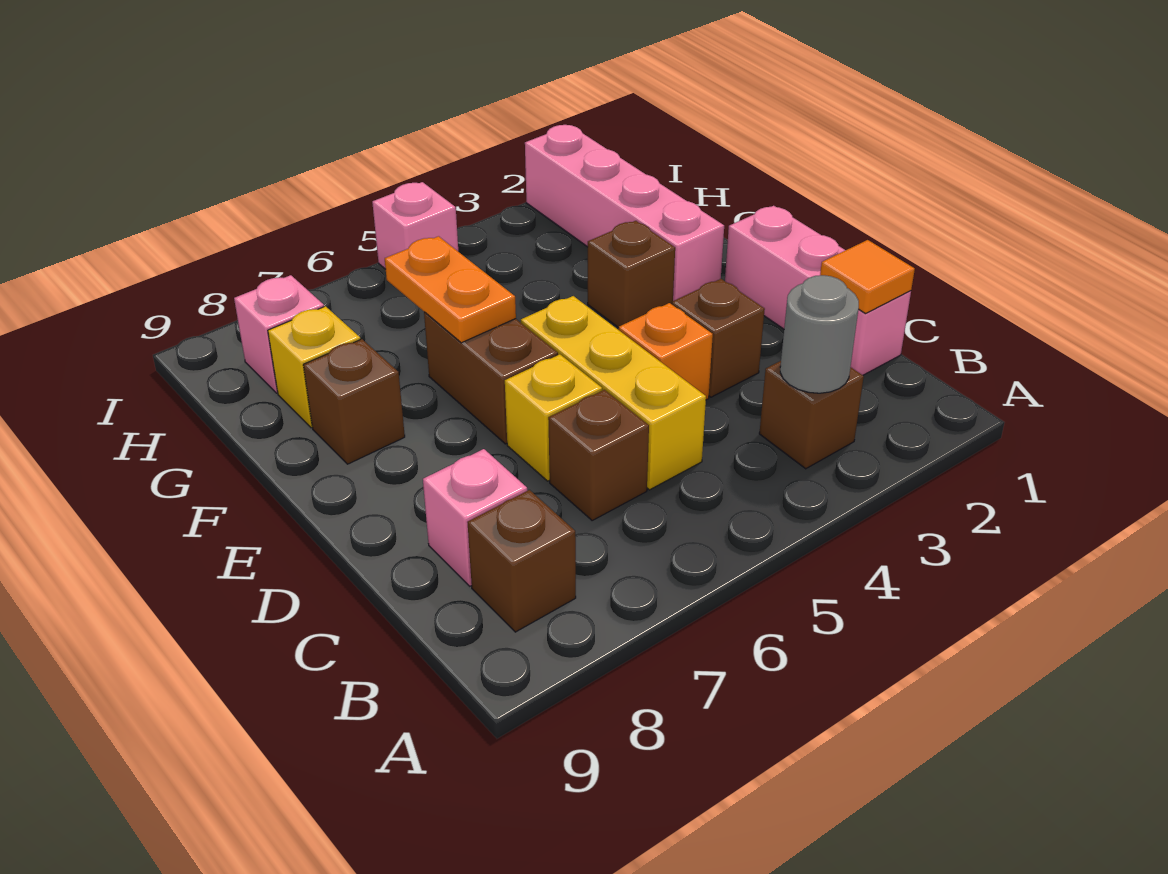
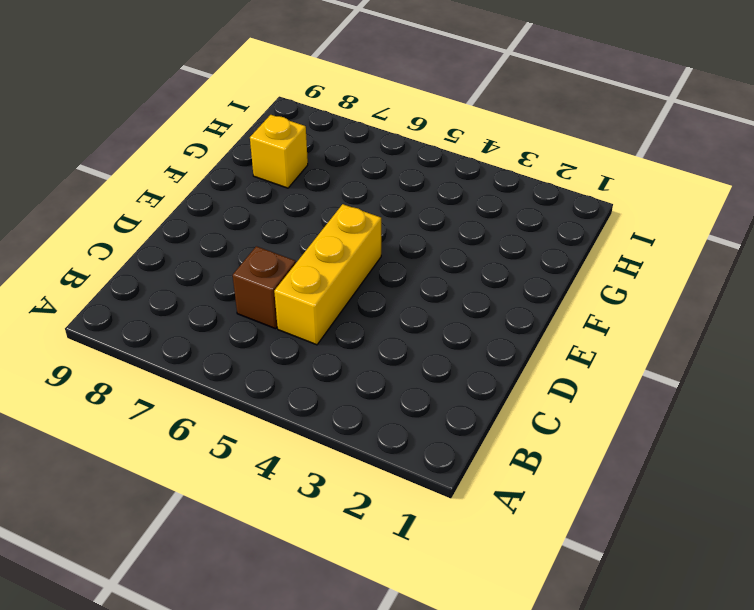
none -> brown 1x1 brick [759,361,864,469]
none -> brown 1x1 brick [467,490,576,632]
none -> pink 1x3 brick [725,206,911,375]

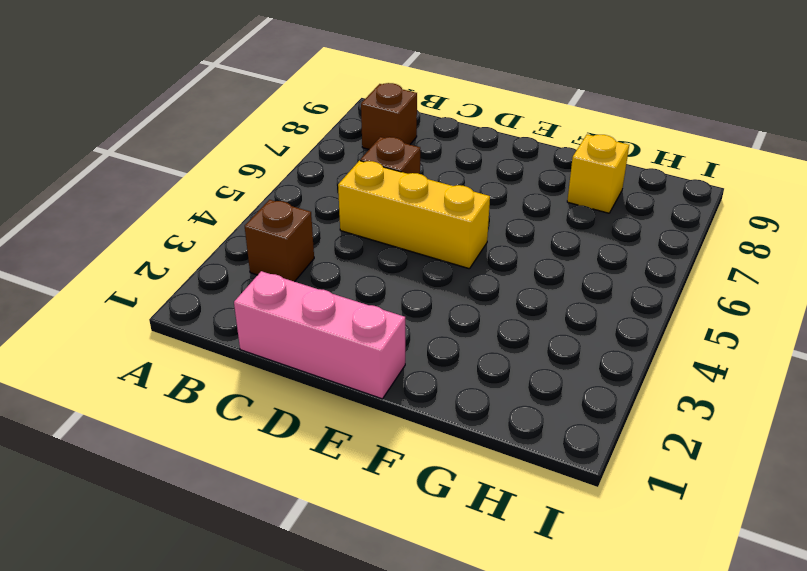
none -> pink 1x1 brick [423,449,527,586]
none -> brown 1x1 brick [672,279,765,397]
none -> orange 1x1 brick [618,303,713,400]

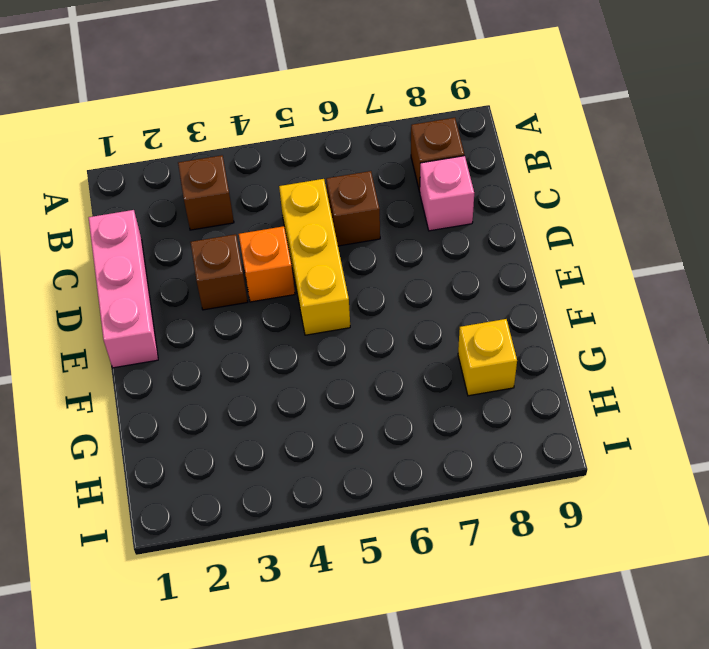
none -> yellow 1x1 brick [505,354,602,481]
none -> brown 1x2 brick [424,312,558,444]
none -> pink 1x4 brick [525,125,724,301]

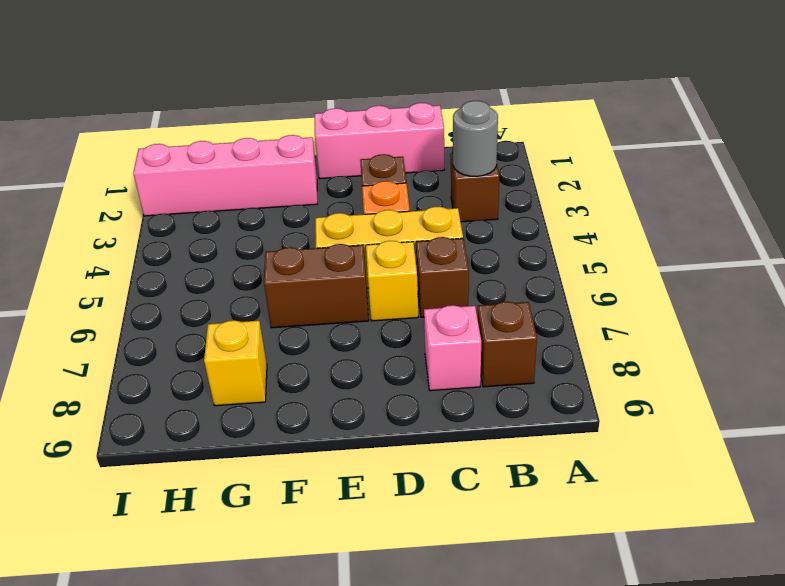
none -> brown 1x1 brick [588,221,675,328]
none -> brown 1x1 brick [303,339,405,464]
none -> pink 1x1 brick [234,275,324,393]

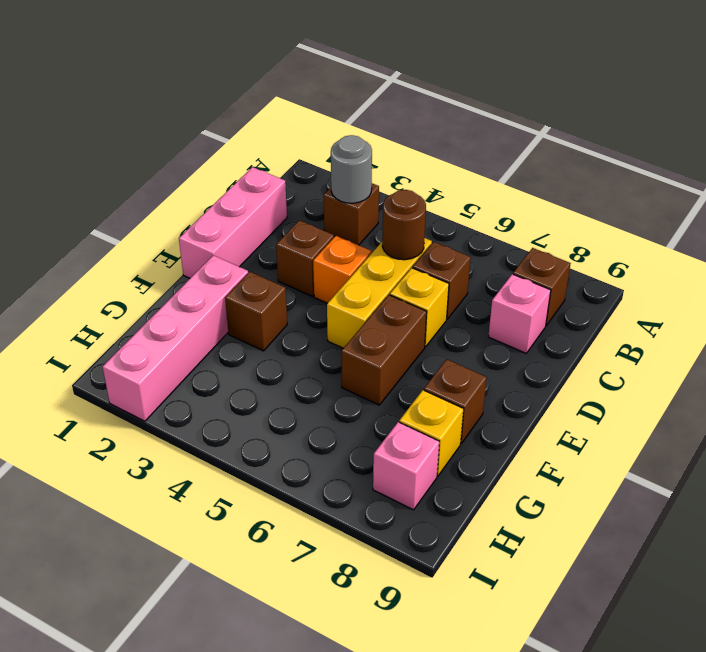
brown 1x1 round brick [382,190,426,260] -> none
none -> pink 1x1 brick [372,182,458,269]
none -> orange 1x1 tile [820,240,915,314]
none -> orange 1x2 plate [385,236,516,343]

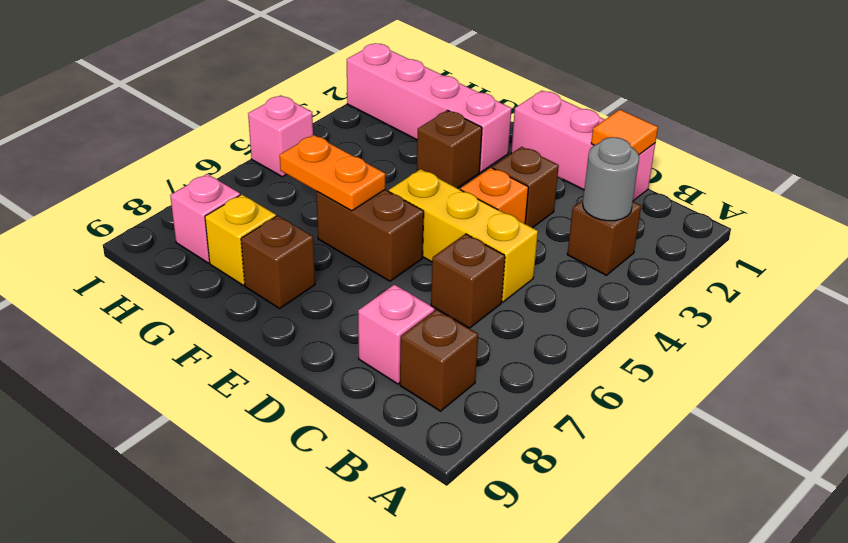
none -> yellow 1x1 brick [505,354,602,481]

